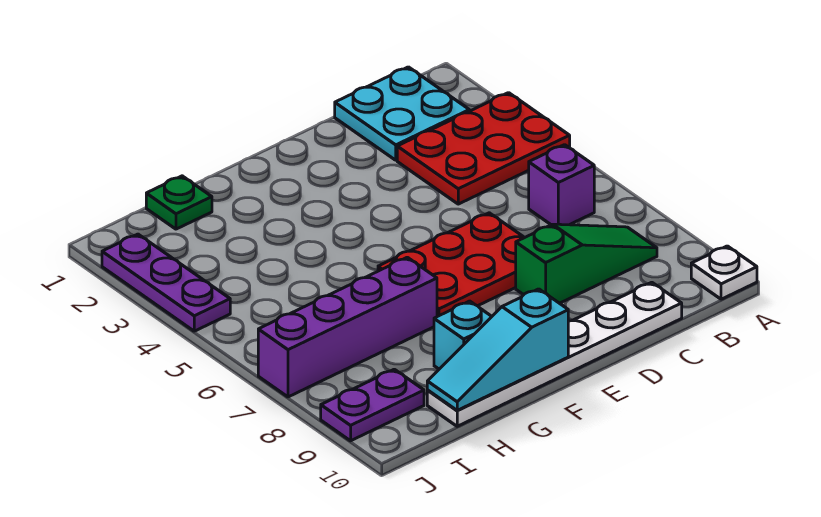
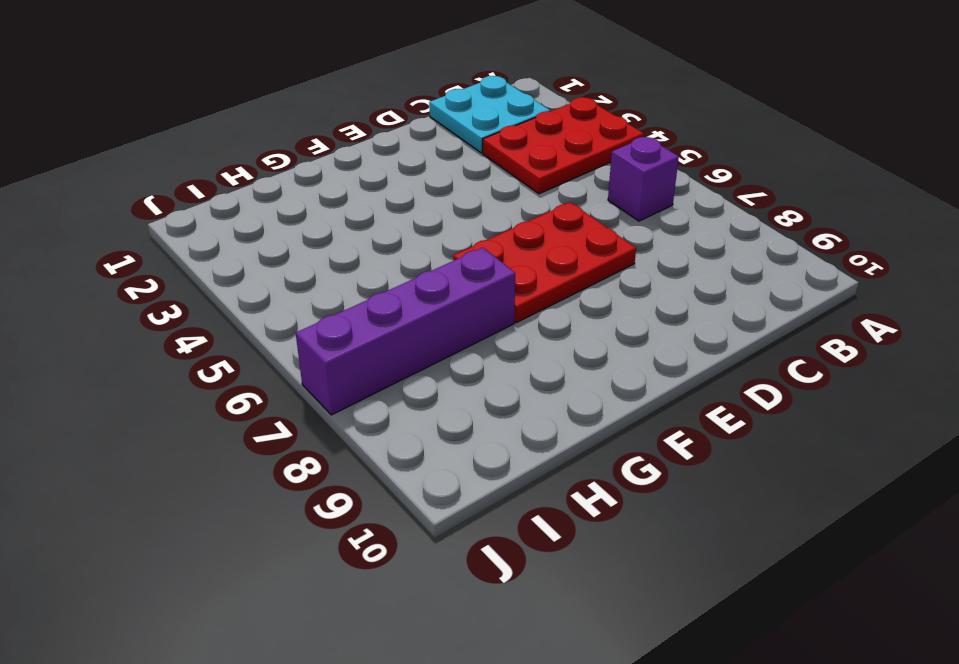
none -> white 1x1 plate [691,246,757,299]
none -> green 1x3 slope [516,224,657,303]
none -> white 1x6 plate [427,282,682,426]

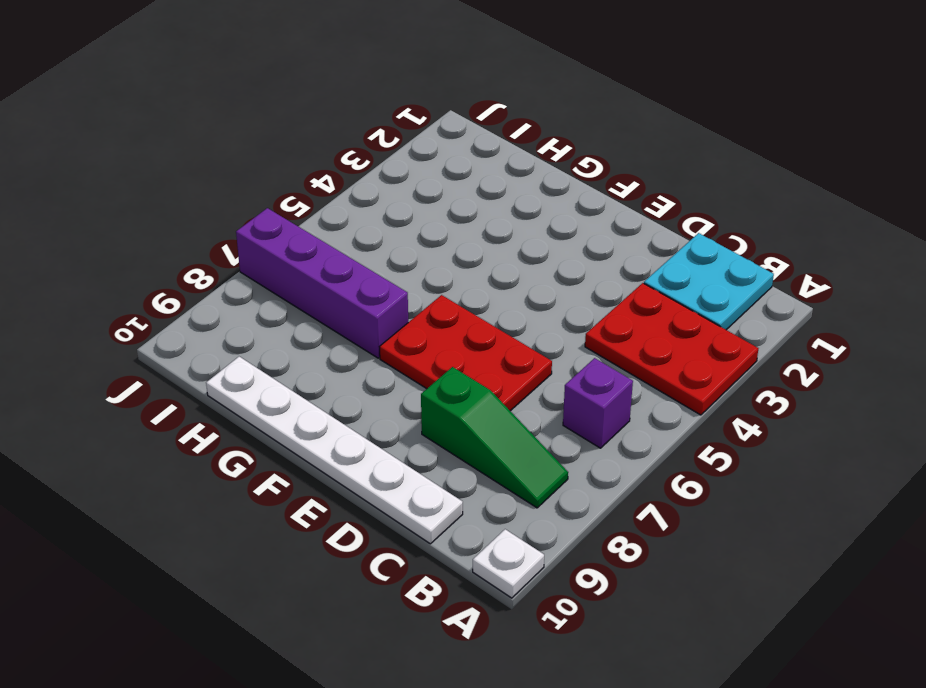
none -> cyan 1x1 brick [434,301,492,369]
none -> green 1x1 plate [146,176,212,229]
none -> purple 1x2 plate [321,369,424,441]

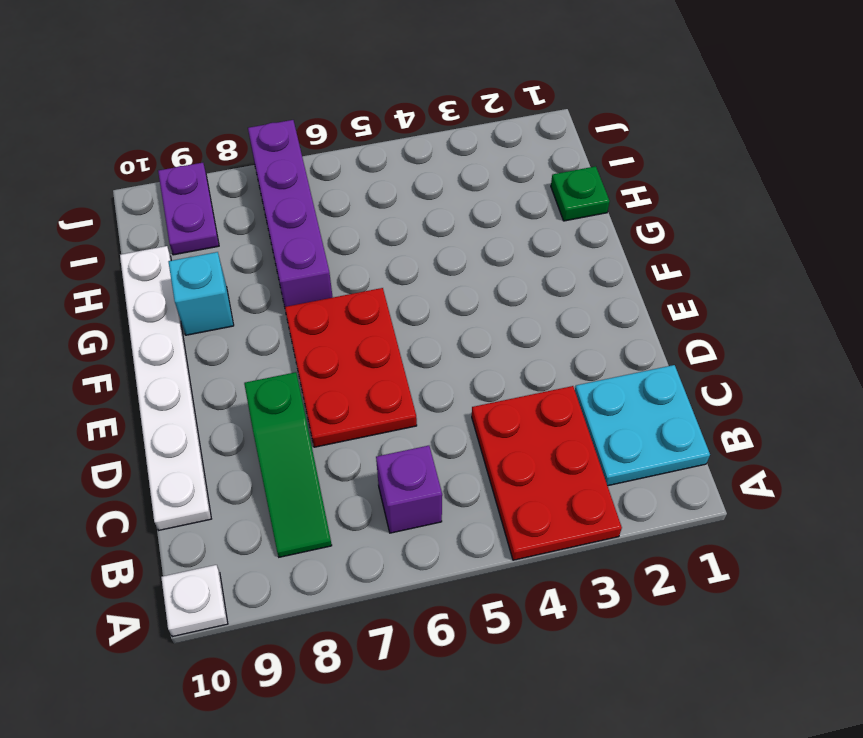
none -> purple 1x3 plate [102,234,230,331]
none -> cyan 1x3 slope [427,289,568,410]

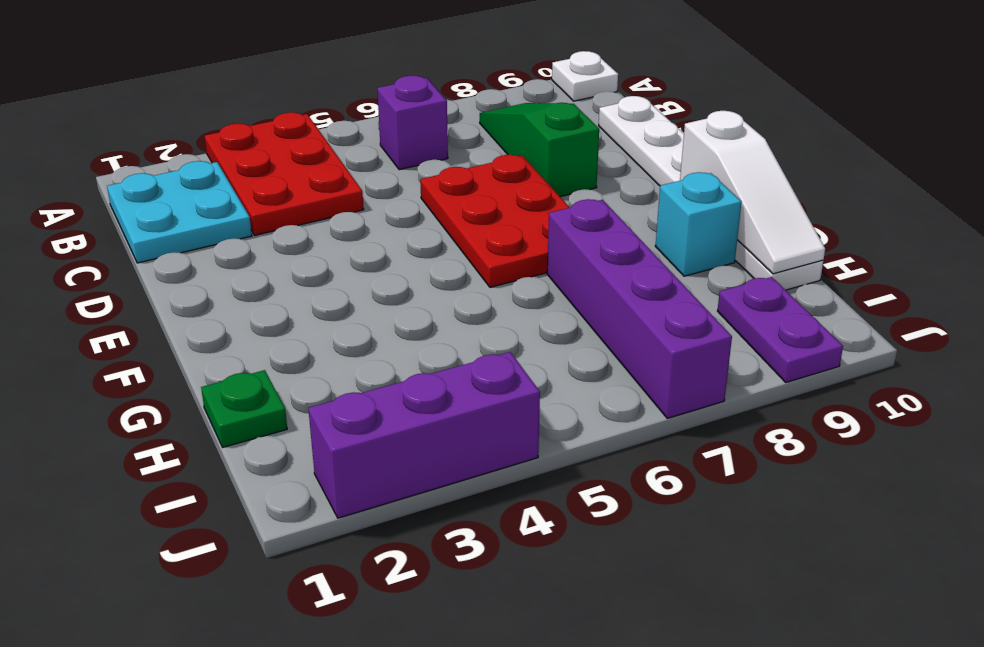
white 1x3 slope [680,111,825,274] -> cyan 1x3 slope [427,289,568,410]
purple 1x3 brick [308,352,540,518] -> purple 1x3 plate [102,234,230,331]

